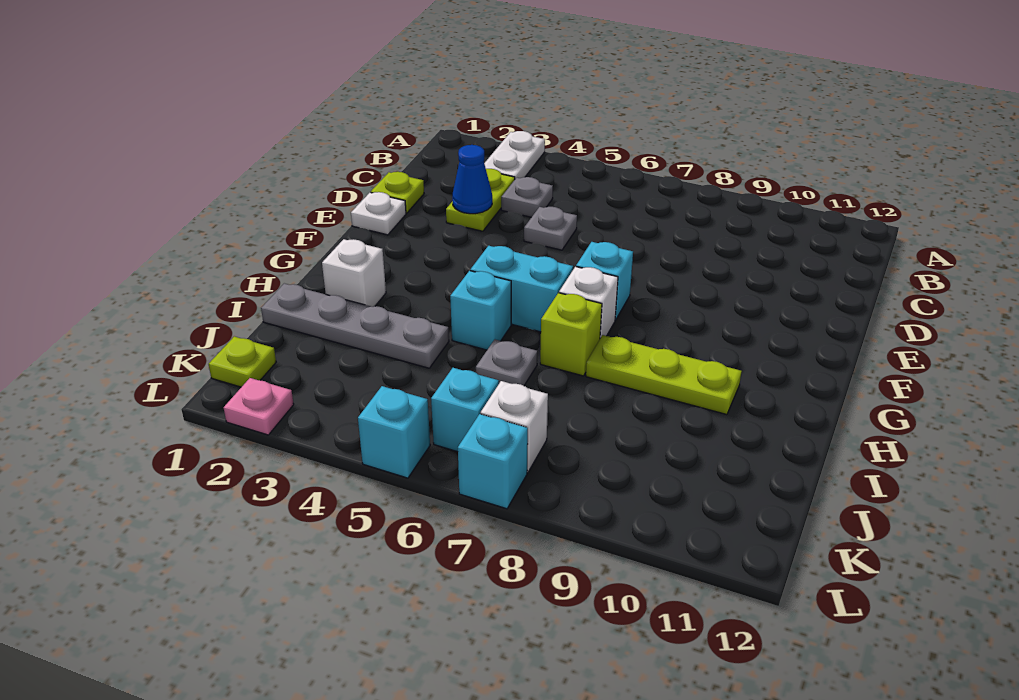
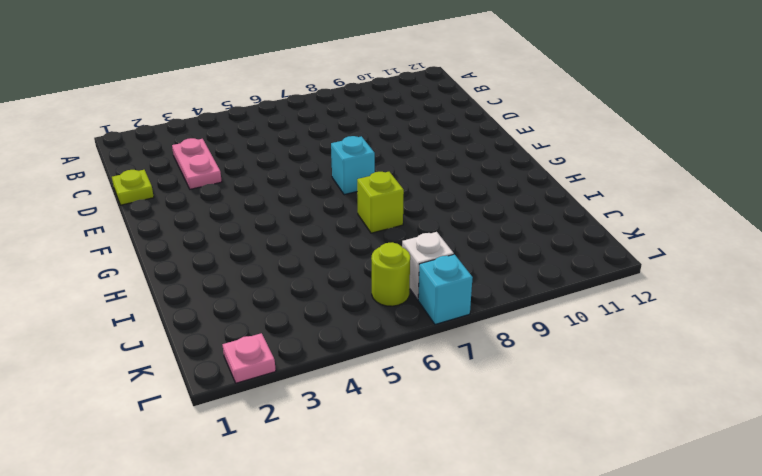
pink 1x2 plate [172,138,222,189] -> lime 1x2 plate [446,169,515,231]
lime 1x1 round brick [371,242,410,306] -> cyan 1x1 brick [431,368,499,452]
none -> white 1x2 plate [484,131,545,179]
none -> grey 1x1 plate [501,177,553,217]
none -> grey 1x1 plate [524,207,577,250]

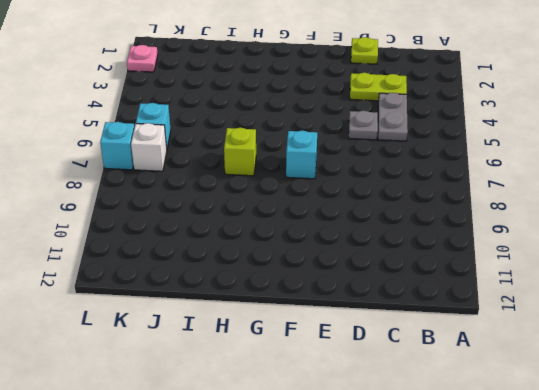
grey 1x2 plate [378,93,408,141] -> grey 1x1 plate [501,177,553,217]
none -> white 1x2 plate [484,131,545,179]
none -> white 1x1 plate [351,192,406,235]
none -> cyan 1x2 brick [470,246,573,332]

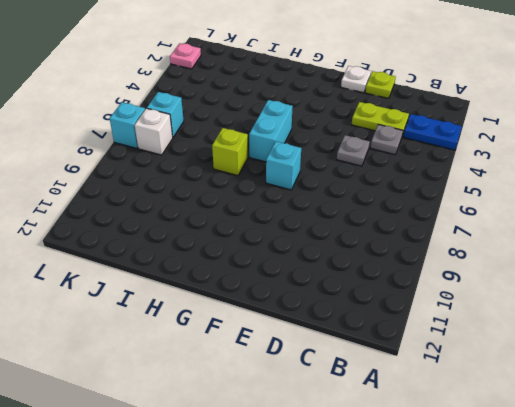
blue 1x2 plate [403,114,462,150] -> white 1x2 plate [484,131,545,179]
none -> white 1x1 brick [559,267,618,338]
none -> white 1x1 brick [322,239,386,307]
none -> cyan 1x1 brick [450,271,511,350]

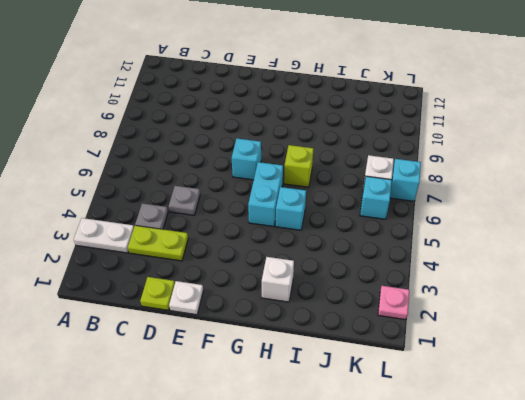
none -> white 1x1 brick [559,267,618,338]
none -> lime 1x3 plate [586,335,742,415]
none -> grey 1x4 plate [261,283,449,368]

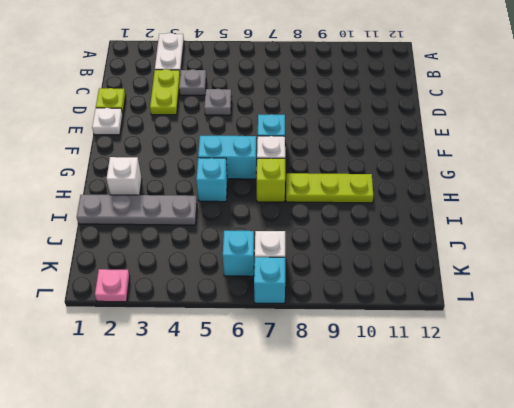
none -> grey 1x1 plate [476,340,537,386]
none -> lime 1x1 plate [209,336,276,387]
none -> cyan 1x1 brick [358,386,430,478]

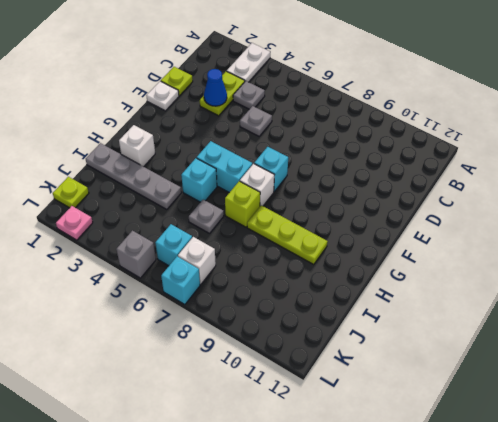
grey 1x1 brick [116,231,156,278] -> cyan 1x1 brick [358,386,430,478]

